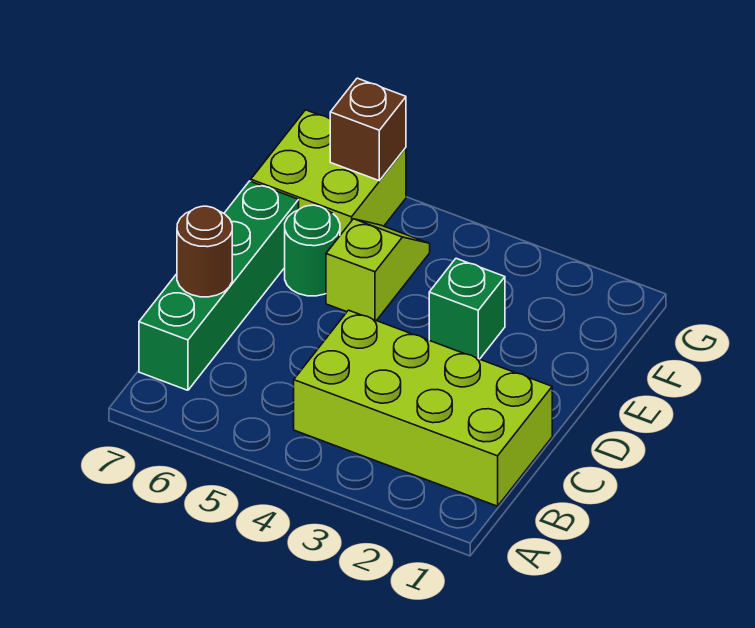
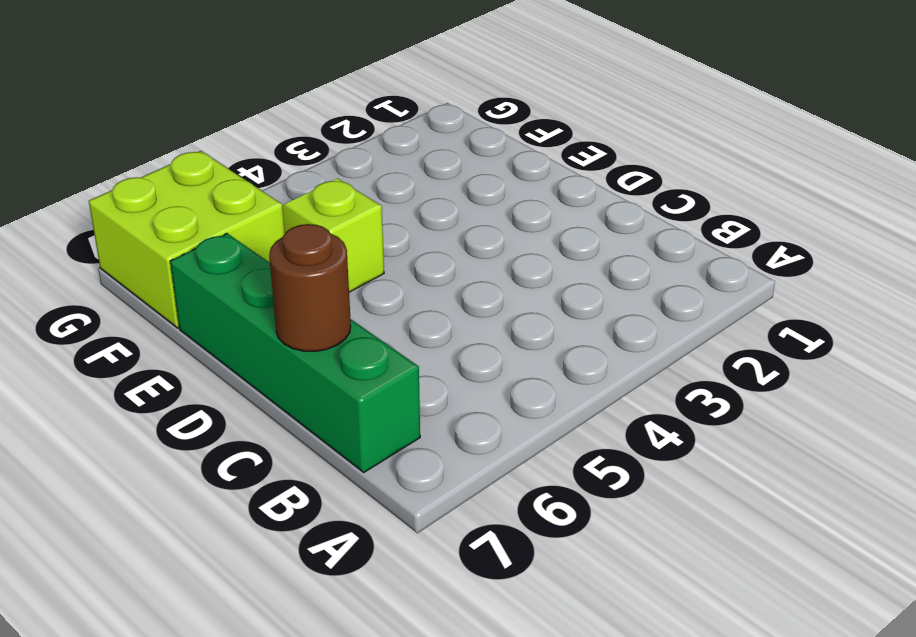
none -> lime 2x4 brick [294,310,552,506]
none -> green 1x1 brick [429,258,505,359]

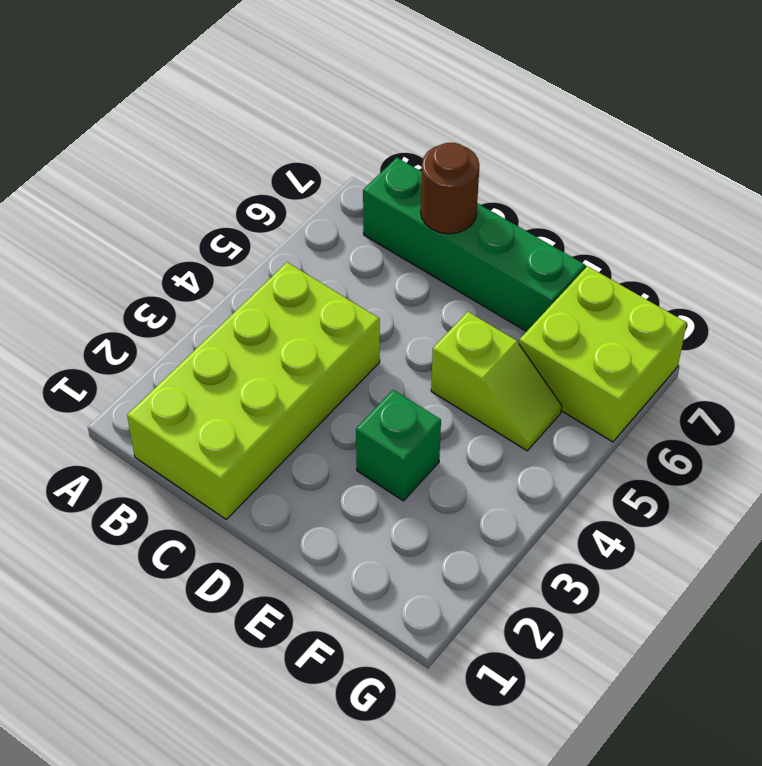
none -> green 1x1 round brick [285,205,340,296]
none -> brown 1x1 brick [330,78,406,181]

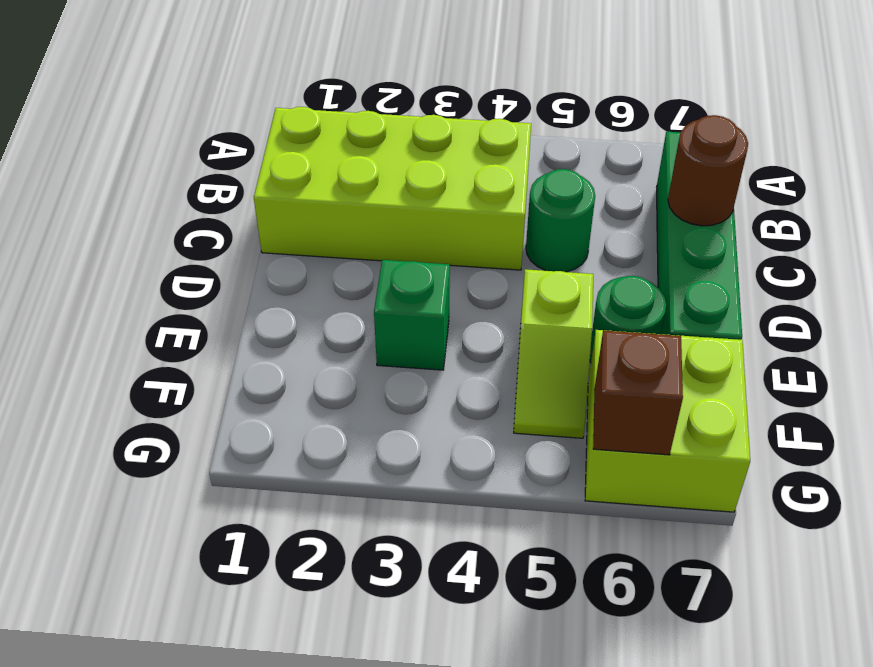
green 1x1 round brick [526,169,595,272] -> none

